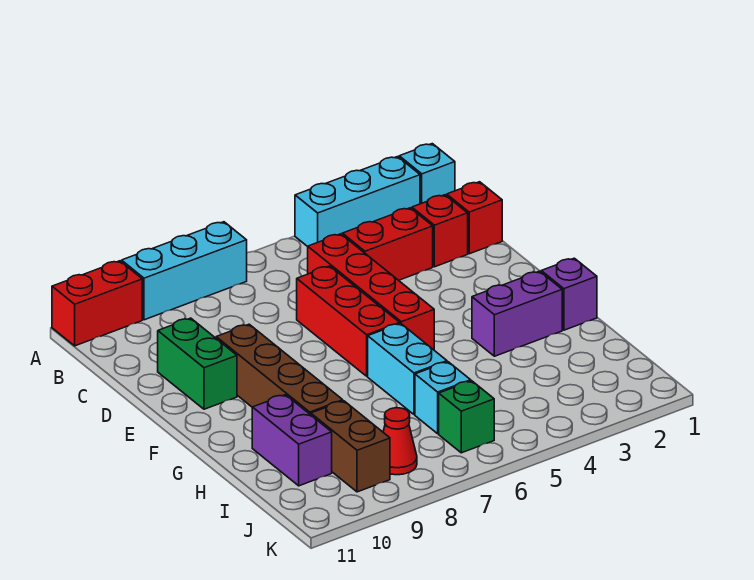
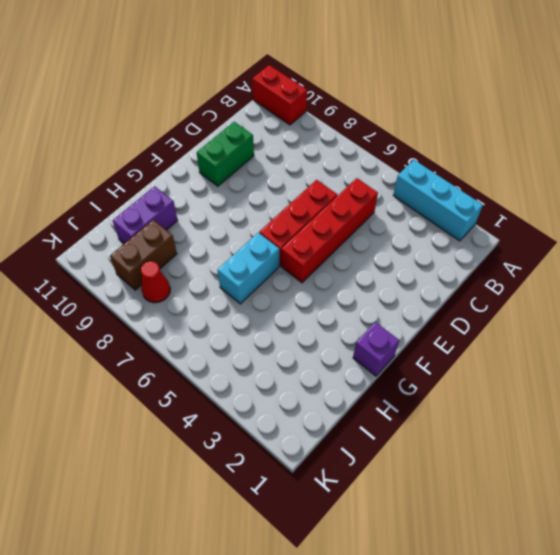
none -> cyan 1x1 brick [399,144,455,204]
none -> cyan 1x3 brick [122,222,247,320]
none -> red 1x1 brick [447,182,502,254]

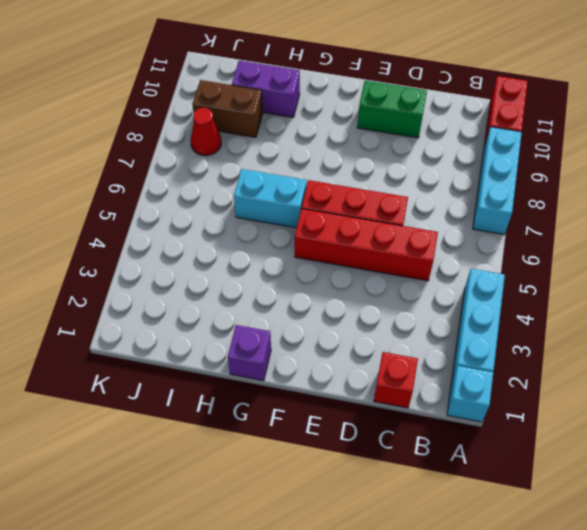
none -> red 1x1 brick [412,195,468,267]
none -> red 1x2 brick [342,208,433,280]
none -> brown 1x4 brick [216,324,343,415]

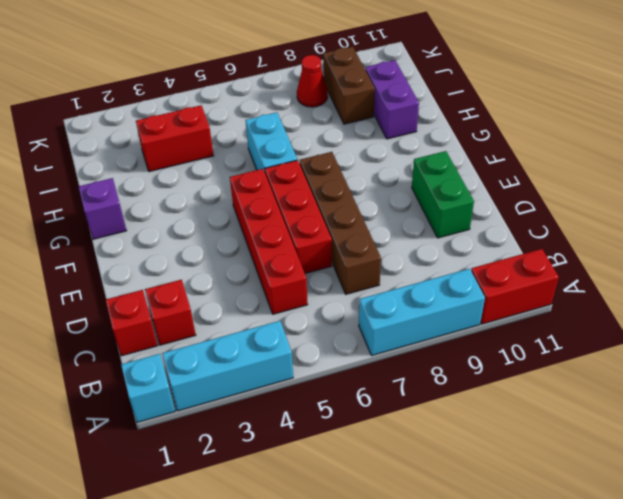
brown 1x4 brick [300,152,381,294] -> brown 1x4 brick moved to [216,324,343,415]
red 1x2 brick [136,105,214,172] -> red 1x2 brick moved to [342,208,433,280]
none -> purple 1x2 brick [472,271,562,356]
none -> cyan 1x1 brick [415,362,471,434]
none -> green 1x1 brick [439,381,494,453]

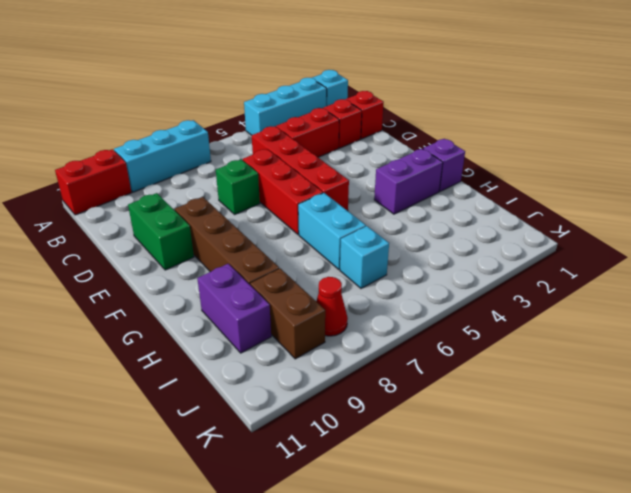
green 1x1 brick [216,159,260,214] -> green 1x1 brick moved to [439,381,494,453]

